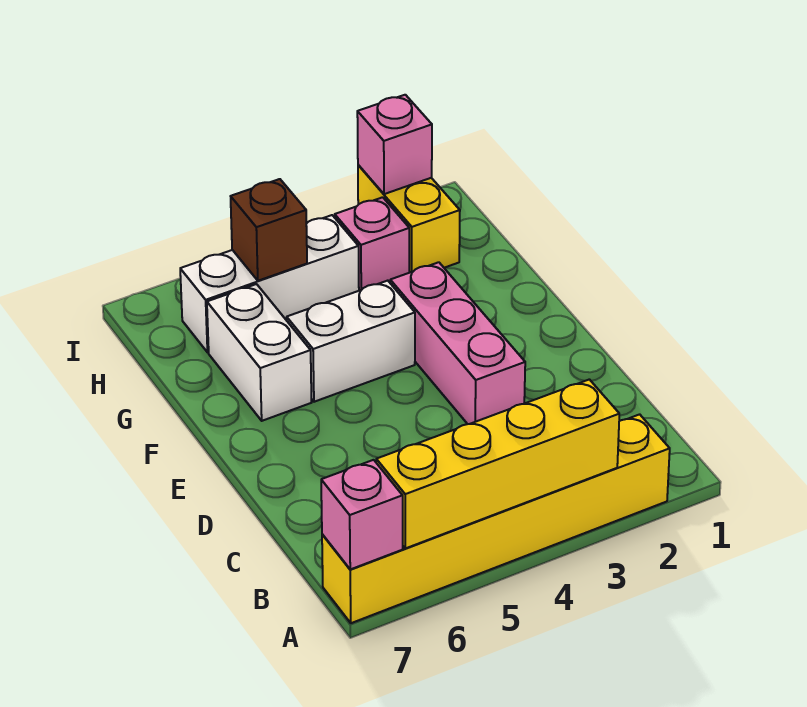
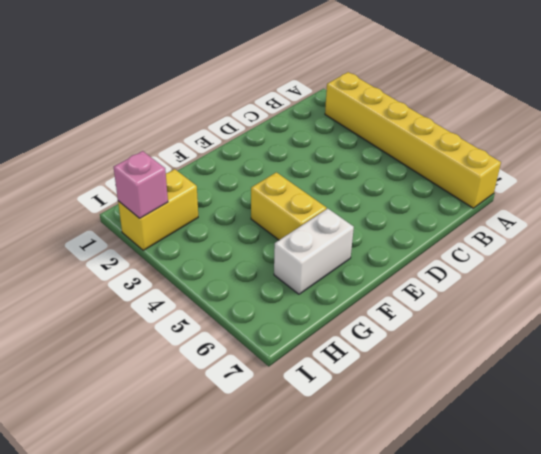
yellow 1x2 brick [251,172,326,240] -> white 1x2 brick [287,281,415,402]
none -> pink 1x3 brick [390,262,525,424]
none -> pink 1x1 brick [335,197,409,291]

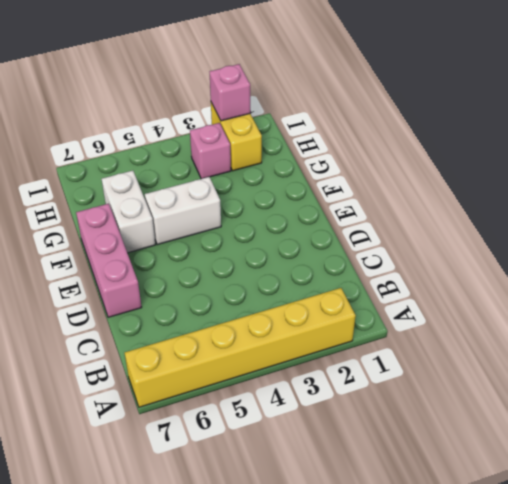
pink 1x3 brick [76,204,142,317] -> pink 1x3 brick moved to [390,262,525,424]
none -> white 1x3 brick [180,215,359,352]
none -> yellow 1x4 brick [376,379,619,548]

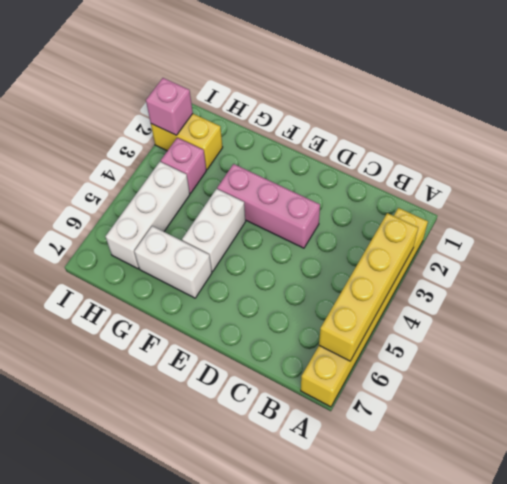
none -> pink 1x1 brick [321,460,403,569]
none -> brown 1x1 brick [231,179,307,281]

